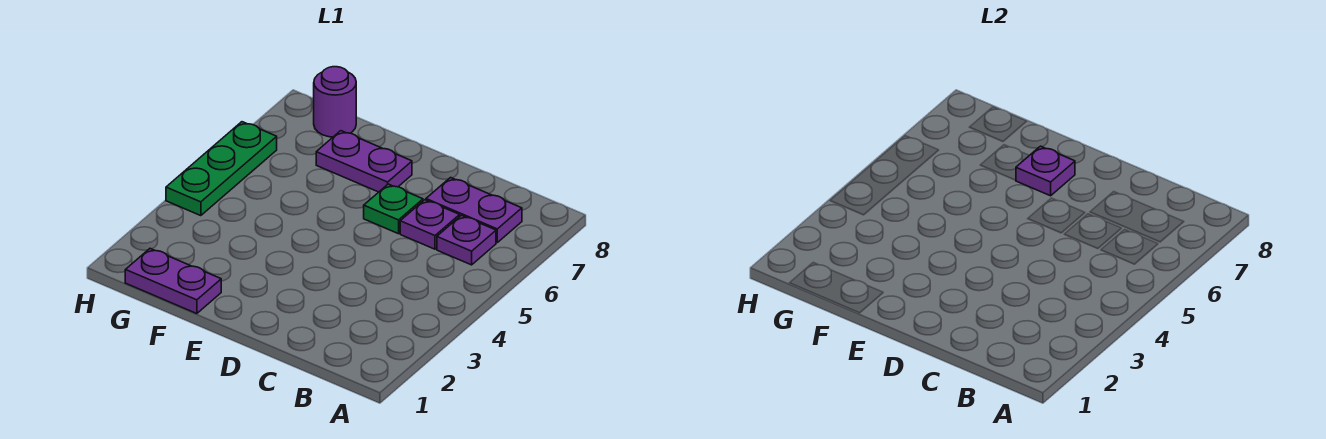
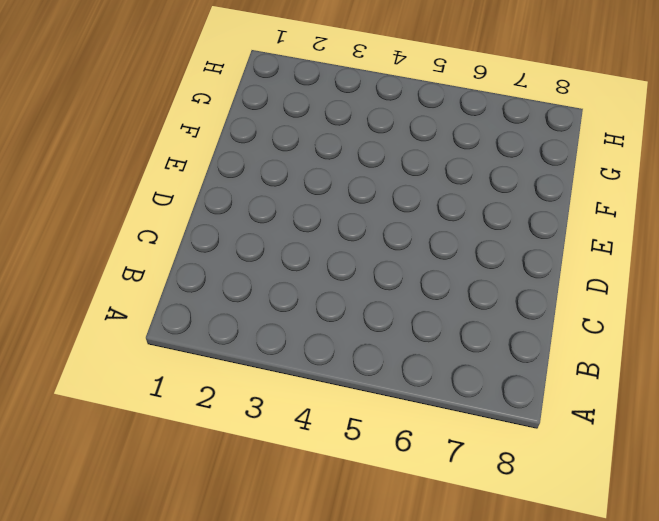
none -> purple 1x1 plate [437,215,496,265]
none -> purple 1x2 plate [426,178,522,242]

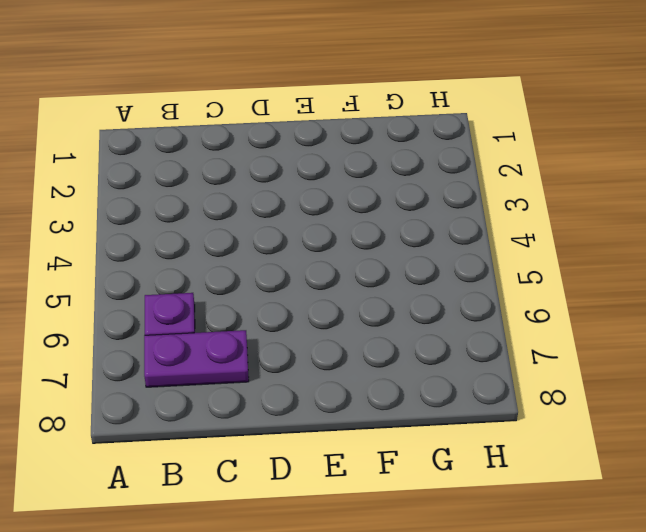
none -> purple 1x1 plate [400,200,460,249]
none -> green 1x1 plate [364,184,423,234]

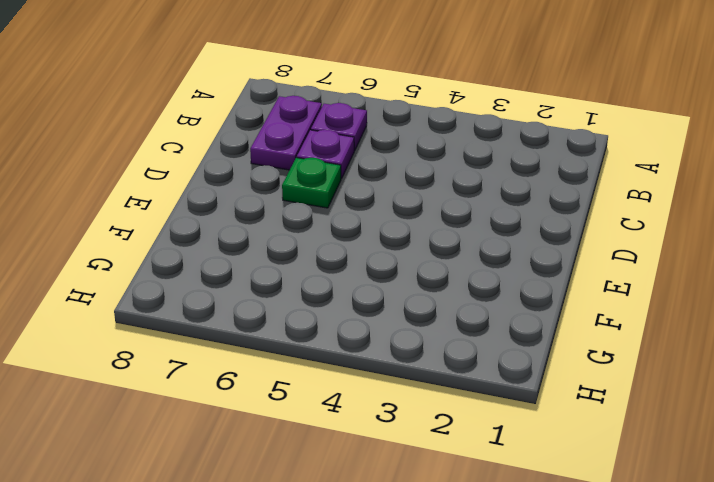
none -> purple 1x2 plate [316,131,412,192]
none -> purple 1x2 plate [125,249,221,314]

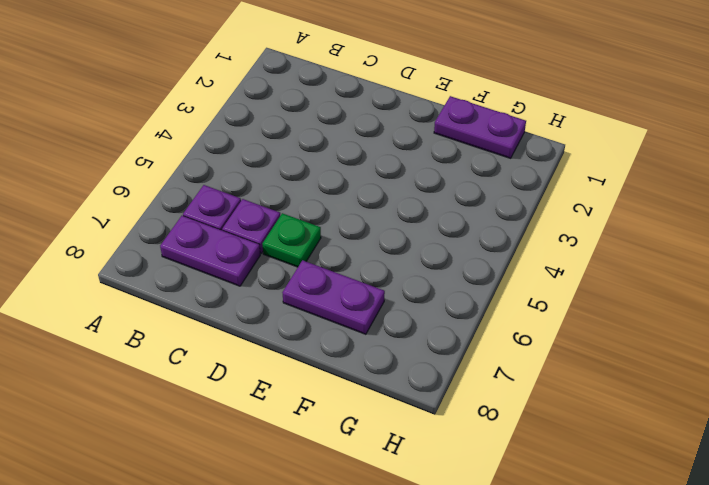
none -> purple 1x1 round brick [314,67,356,137]
none -> green 1x3 plate [166,122,277,216]

